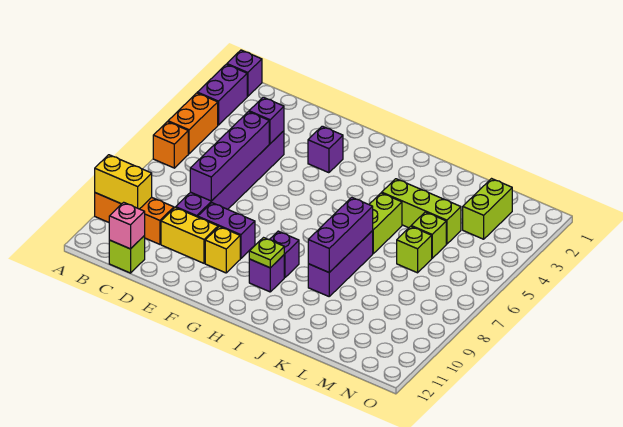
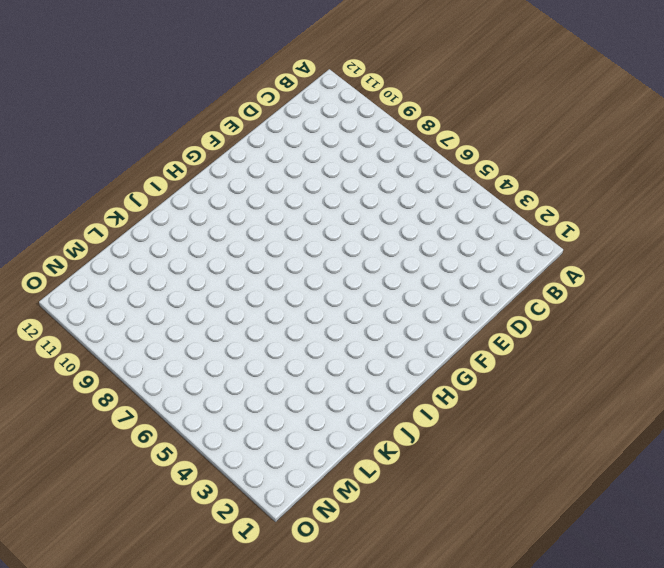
none -> purple 1x1 brick [227,50,262,96]
none -> purple 1x2 brick [197,64,247,125]
none -> orange 1x2 brick [168,93,218,154]

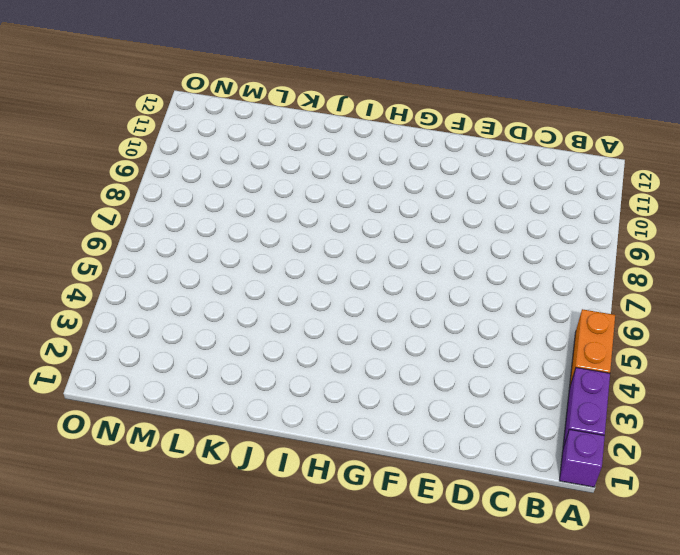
none -> orange 1x1 brick [153,122,188,168]
none -> orange 1x3 brick [95,193,174,244]
none -> lime 1x1 brick [109,236,145,273]

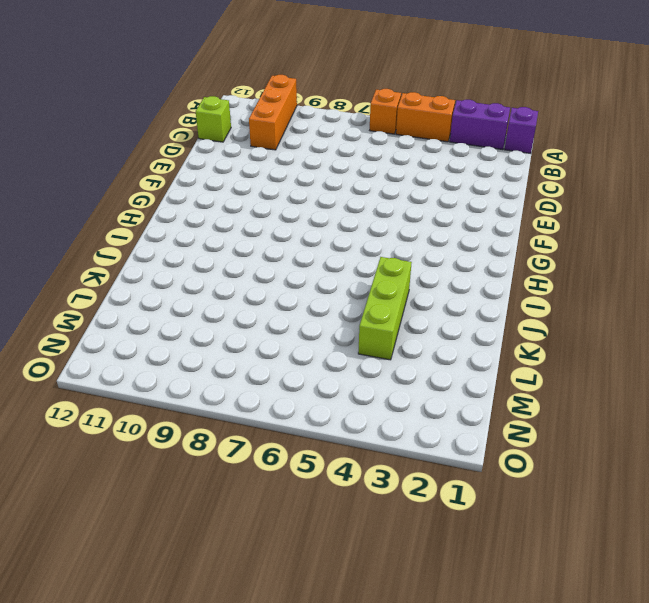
none -> purple 1x6 brick [176,131,284,217]
none -> yellow 1x2 brick [161,207,218,263]
none -> purple 1x2 brick [198,203,255,259]

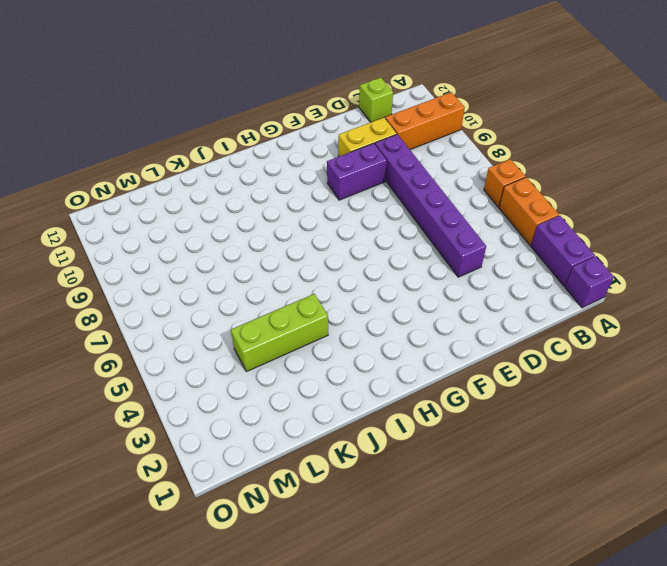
none -> purple 1x1 brick [308,126,343,173]
none -> yellow 1x1 brick [205,227,240,273]
none -> purple 1x1 brick [269,231,299,278]

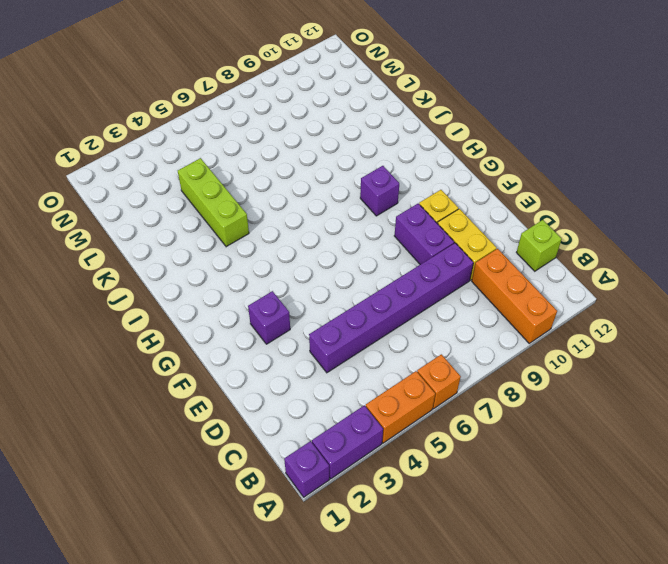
none -> purple 1x1 brick [249,255,284,292]
none -> lime 1x2 brick [369,193,402,253]
none -> purple 1x3 brick [308,231,373,296]

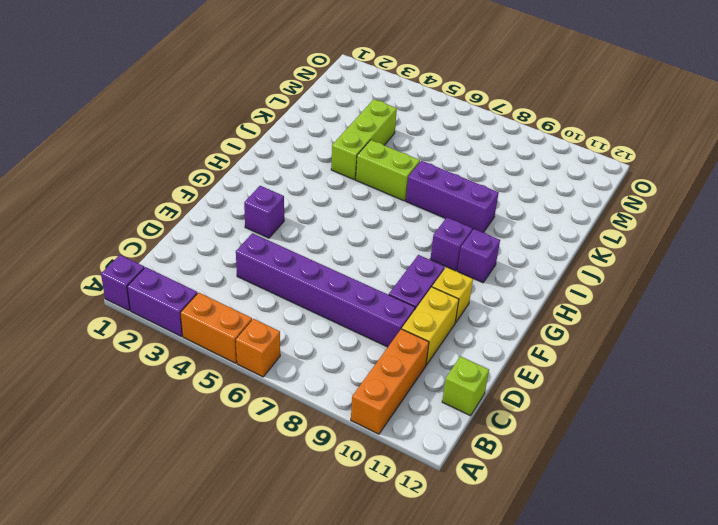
none -> lime 1x1 brick [411,212,446,258]
none -> lime 1x1 brick [397,226,432,273]
none -> lime 1x2 brick [463,179,512,239]

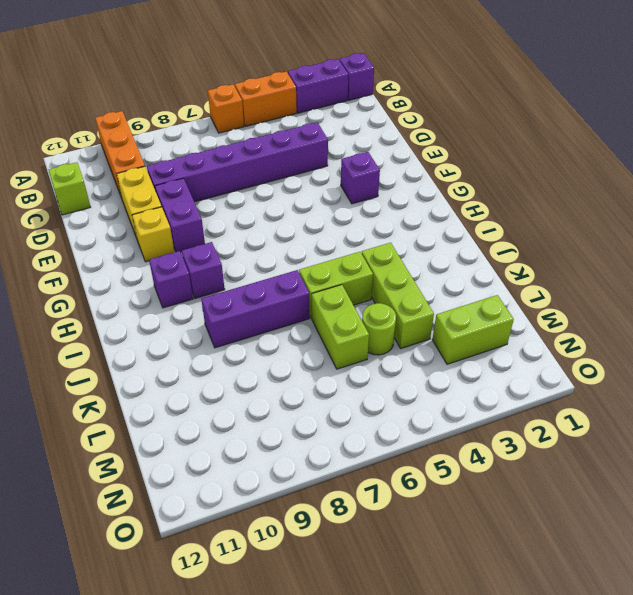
lime 1x2 brick [312,285,369,369] -> lime 1x1 brick [397,226,432,273]
lime 1x1 round brick [362,303,396,355] -> lime 1x1 brick [411,212,446,258]
none -> yellow 1x2 brick [95,155,152,209]
none -> pink 1x1 brick [109,202,145,249]
none -> purple 1x1 brick [249,97,284,144]

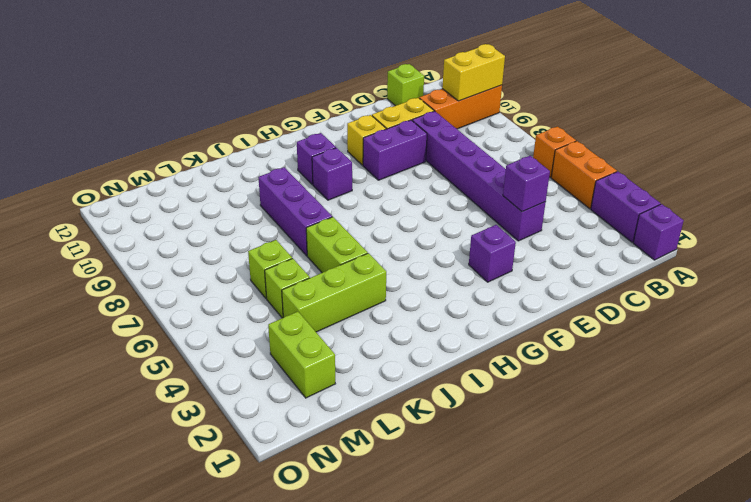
none -> pink 1x1 brick [109,202,145,249]
none -> purple 1x4 brick [190,112,269,201]
none -> lime 1x1 plate [249,238,284,268]

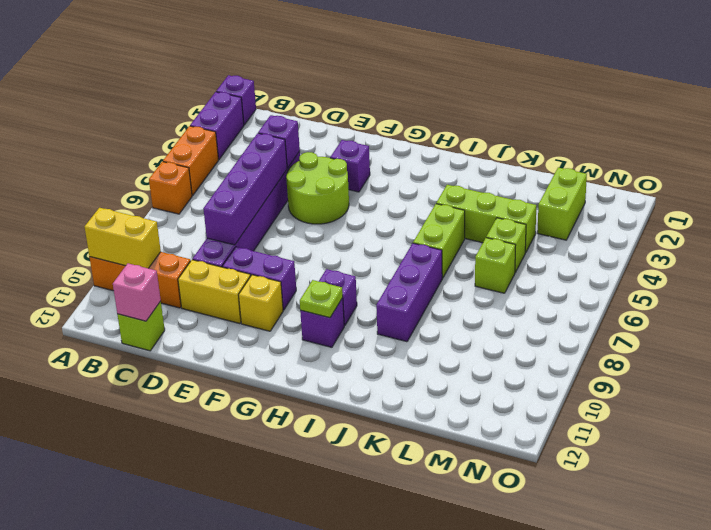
lime 2x2 round brick [286,152,349,224] -> none
none -> purple 1x3 brick [308,197,373,272]

